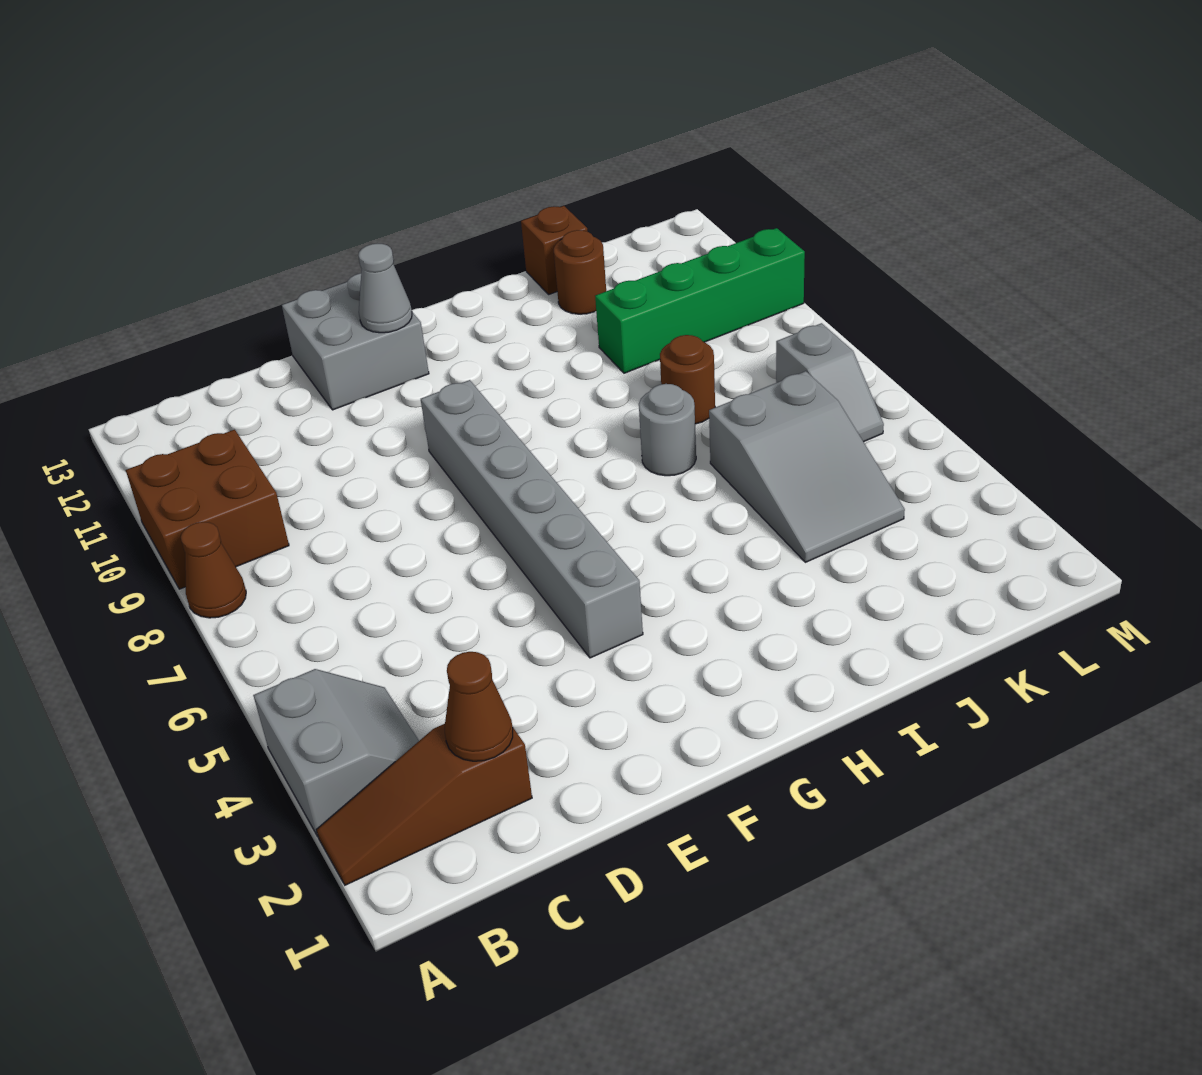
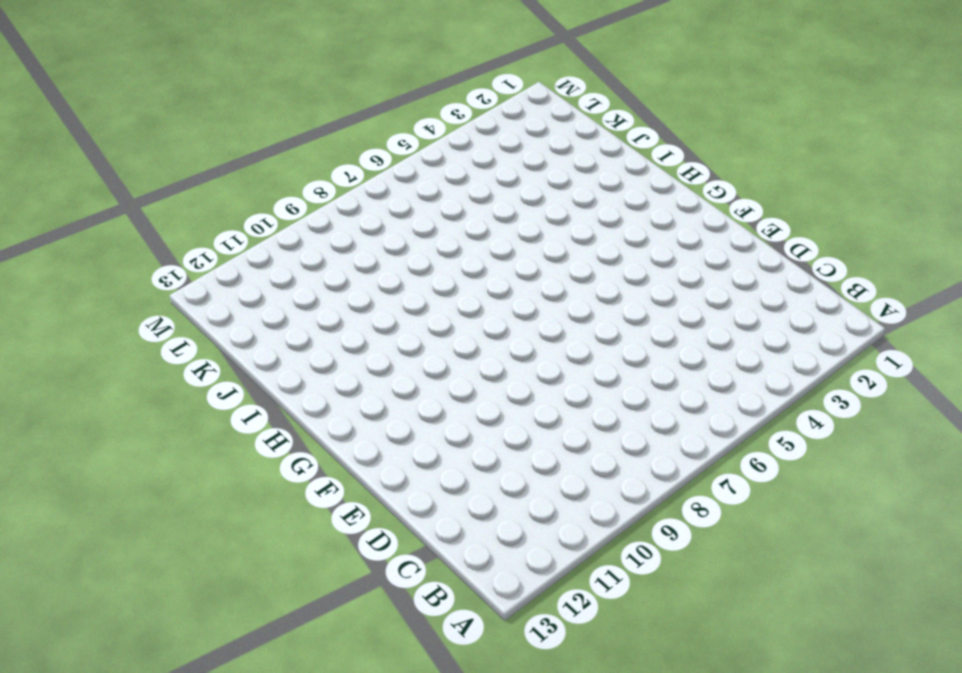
none -> brown 1x3 slope [316,724,532,885]
none -> grey 2x2 slope [253,669,419,836]
none -> brown 1x1 cone [181,522,246,618]

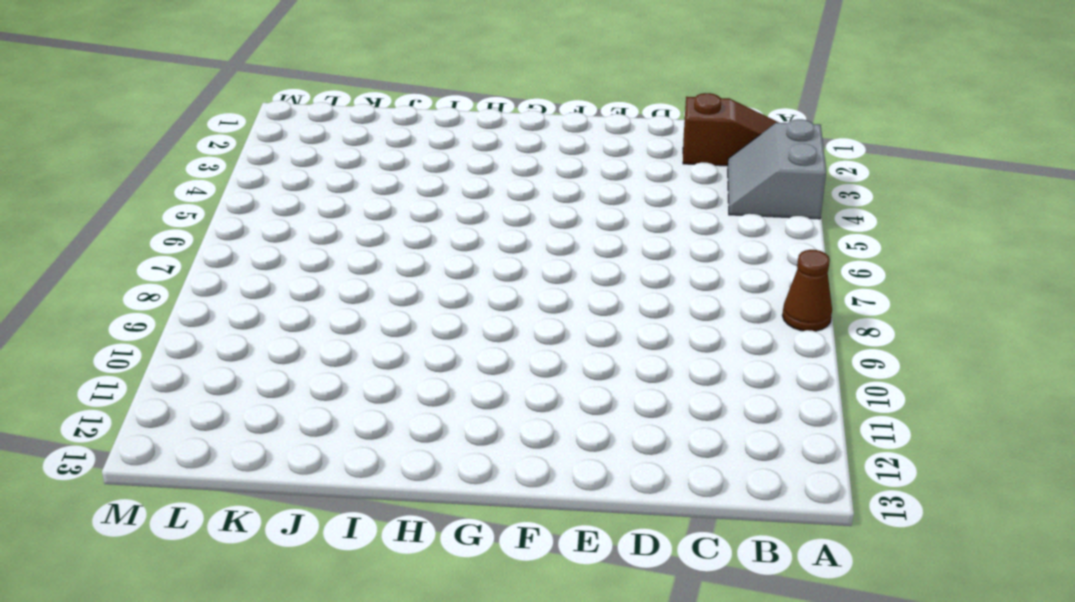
none -> brown 2x2 brick [126,430,289,589]
none -> grey 2x2 brick [282,273,429,410]
none -> grey 1x6 brick [421,380,643,658]

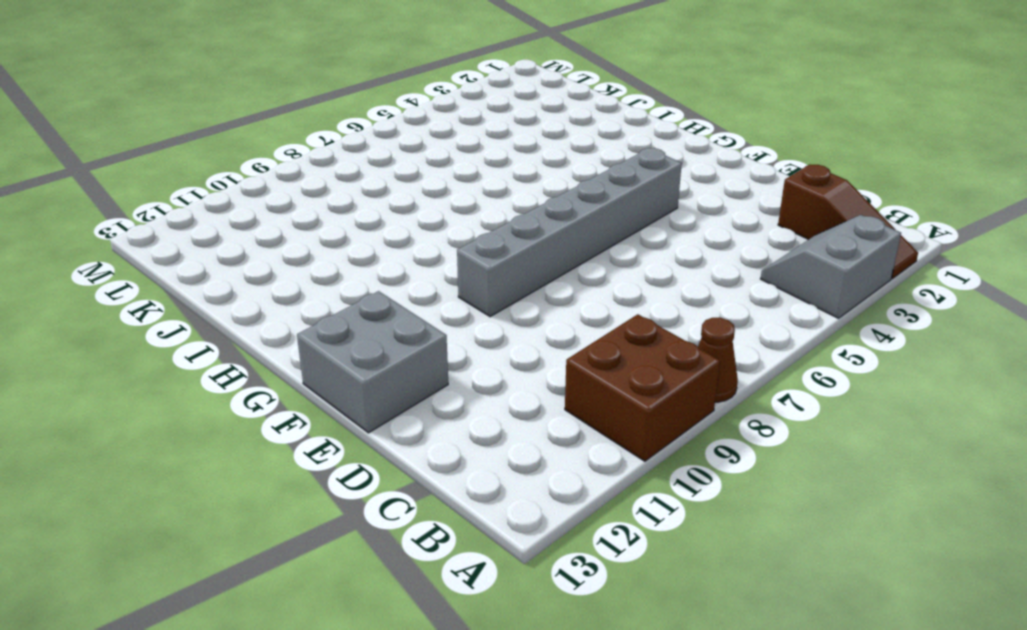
none -> grey 1x1 round brick [639,384,696,476]
none -> grey 2x3 slope [709,371,905,562]
none -> brown 1x1 round brick [660,335,715,424]

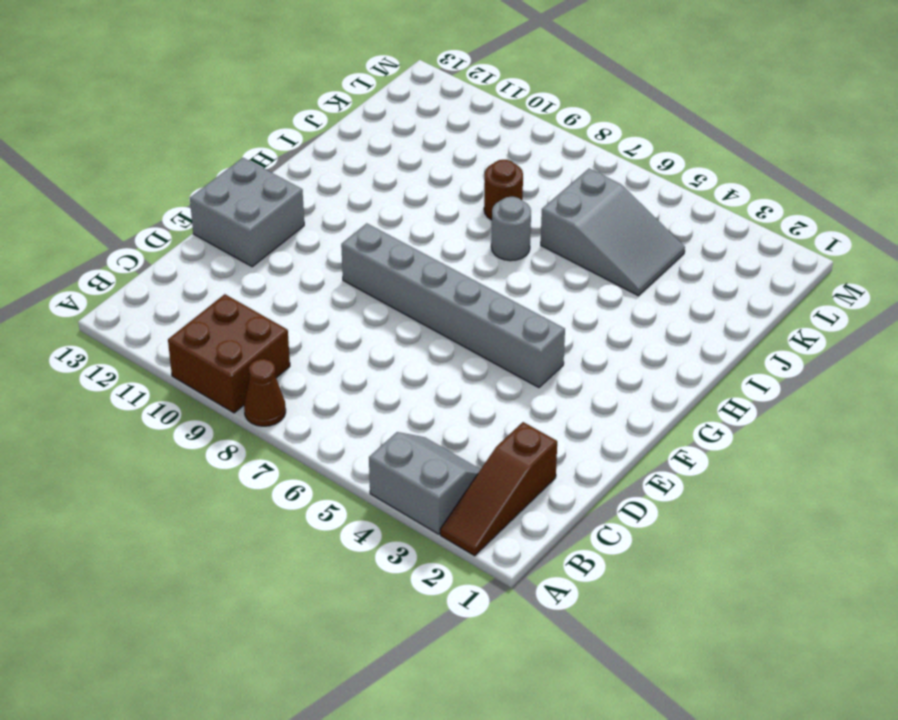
none -> green 1x4 brick [595,228,805,373]
none -> brown 1x1 round brick [554,230,606,314]
none -> brown 1x1 brick [521,206,587,295]

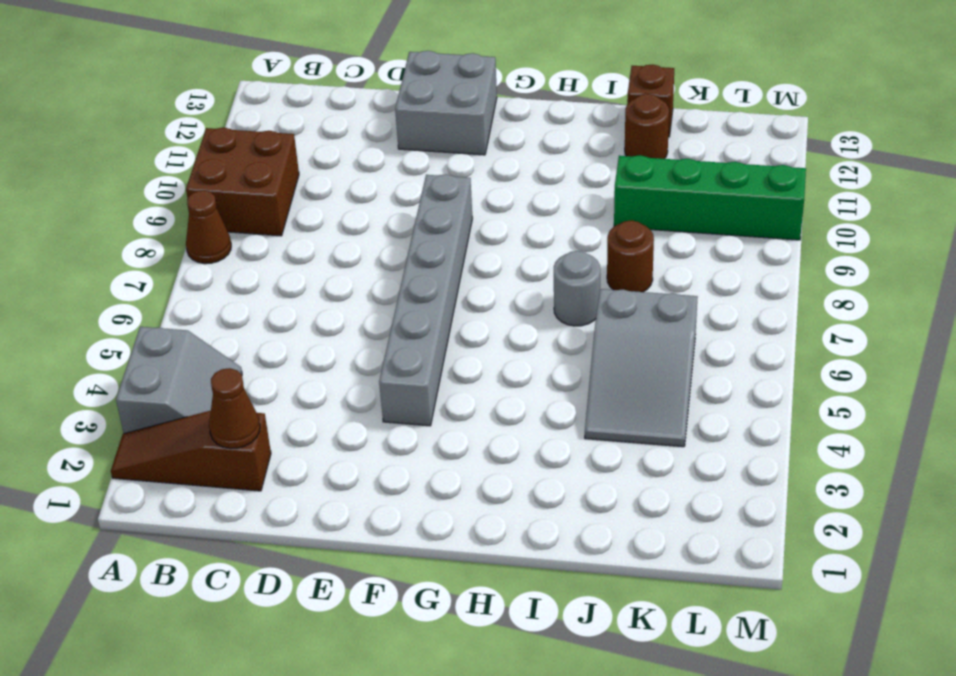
none -> grey 1x2 slope [776,323,884,442]
none -> grey 1x1 cone [358,244,412,333]

